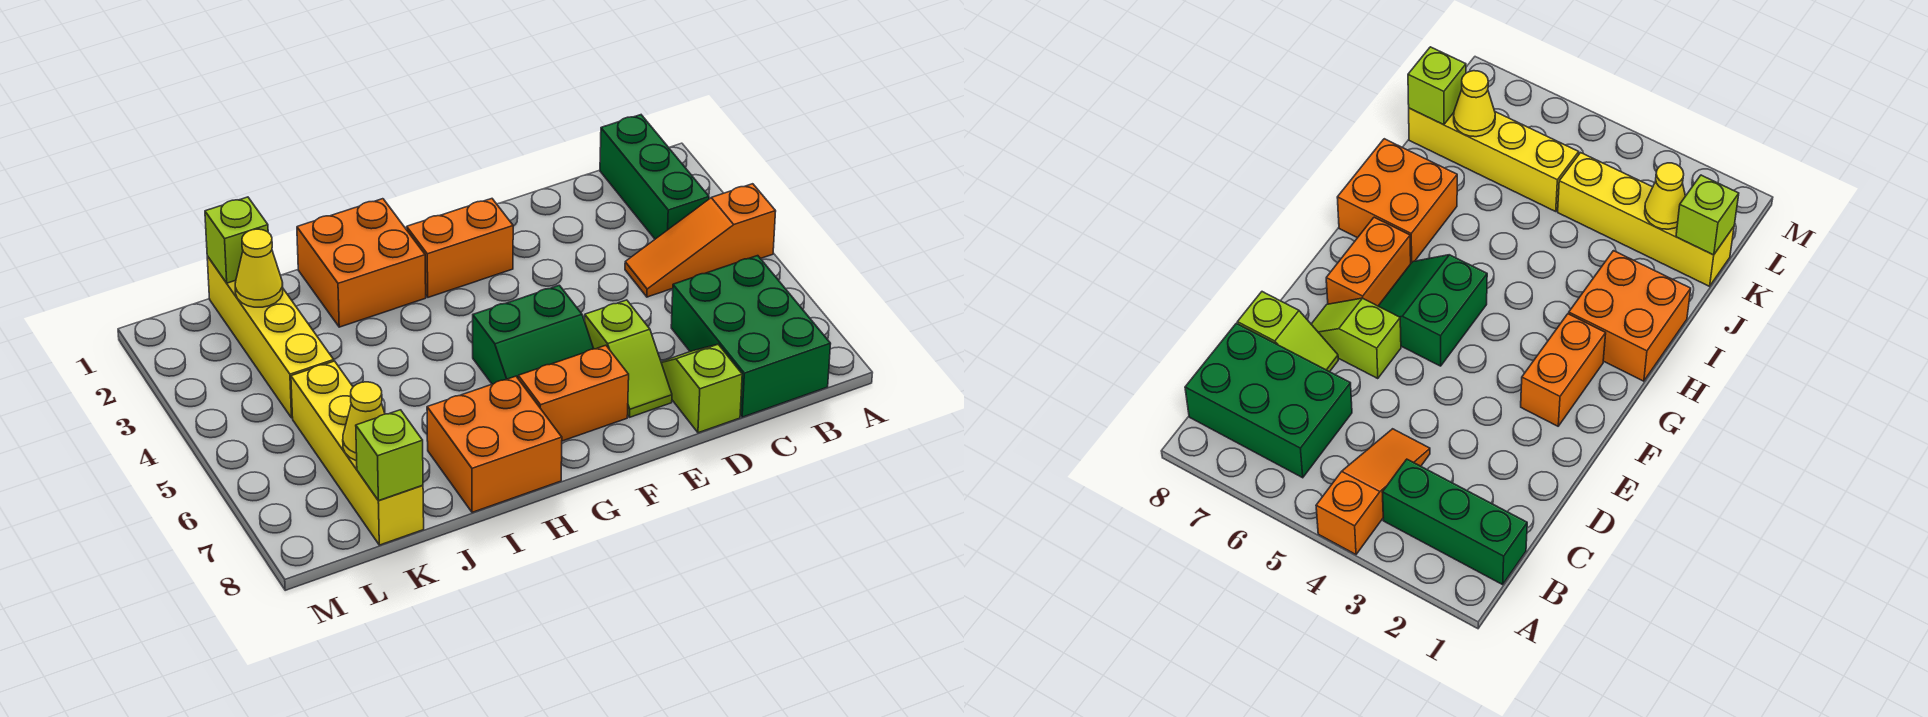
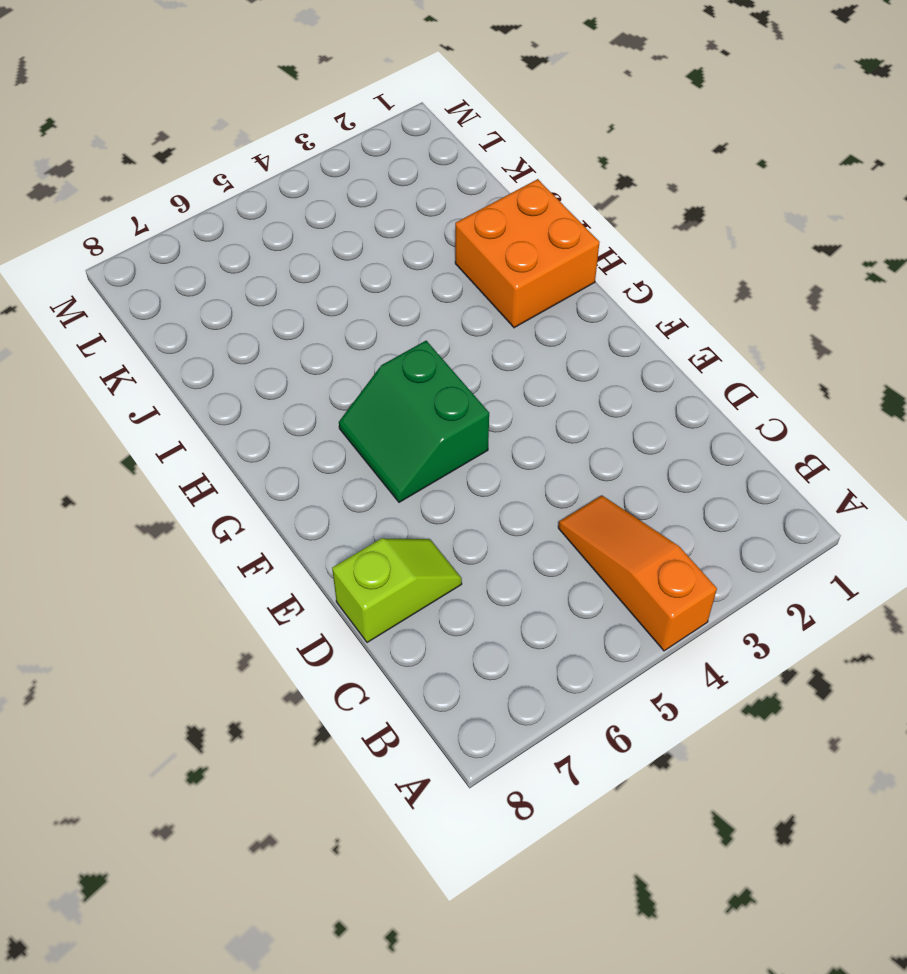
none -> green 1x3 brick [600,115,709,239]
none -> green 2x3 brick [671,256,831,417]
none -> lime 1x2 slope [585,300,672,417]

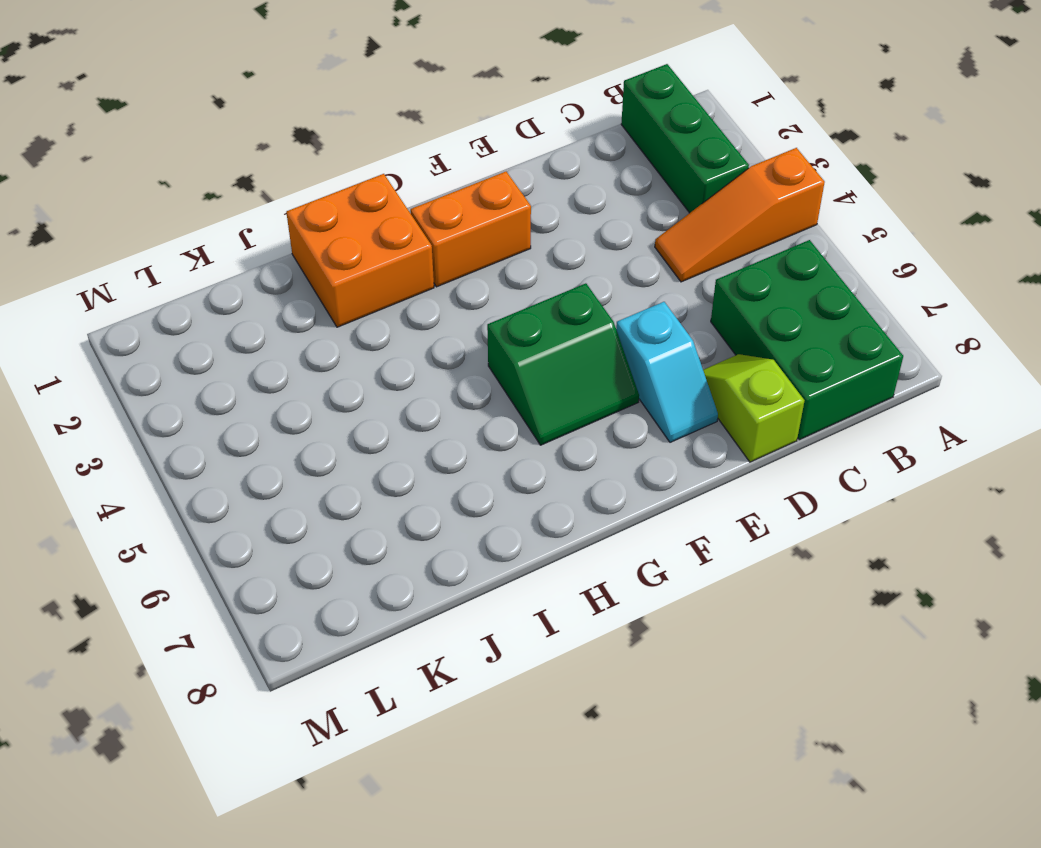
cyan 1x2 slope [616,302,718,442] -> lime 1x2 slope [585,300,672,417]
none -> orange 1x2 brick [518,345,629,441]
none -> orange 2x2 brick [427,376,562,512]
none -> yellow 1x4 brick [207,256,334,418]

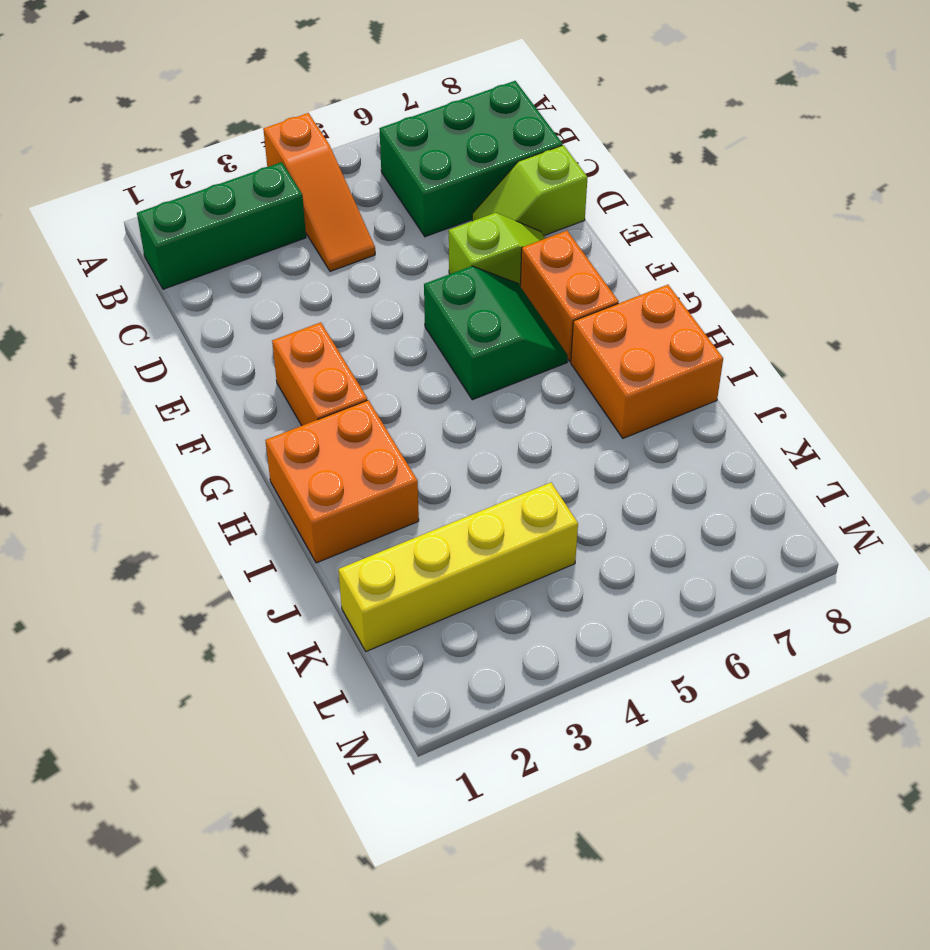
none -> yellow 1x4 brick [291,361,424,545]
none -> lime 1x1 brick [205,197,268,283]
none -> yellow 1x1 cone [235,229,283,307]

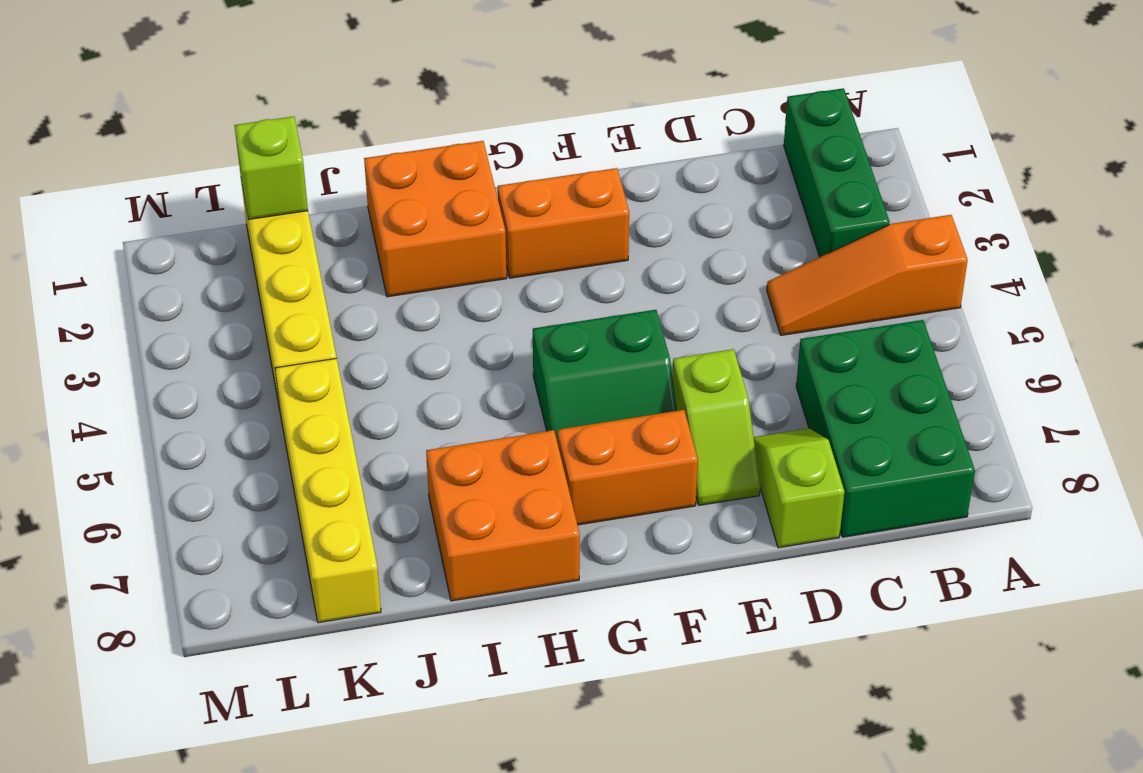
none -> yellow 1x1 cone [235,229,283,307]
none -> yellow 1x1 cone [343,382,385,461]
none -> lime 1x1 brick [356,410,423,501]

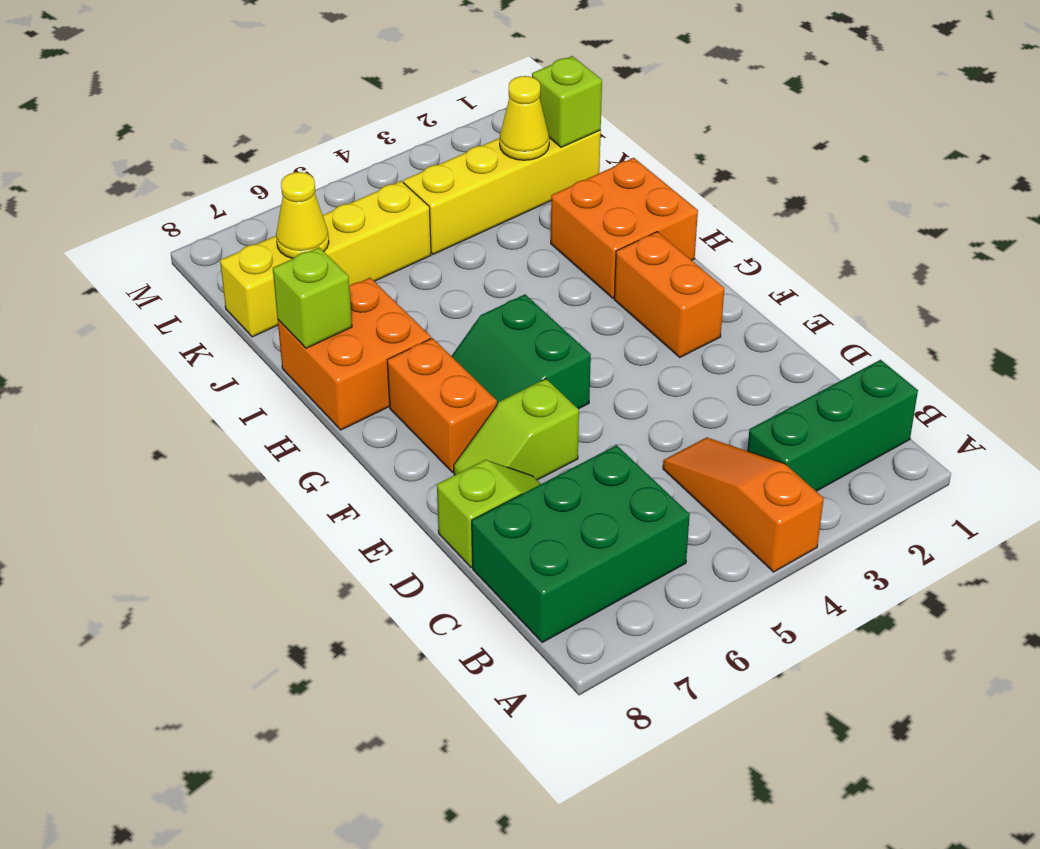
lime 1x1 brick [273,247,352,348] -> lime 1x1 brick moved to [356,410,423,501]

